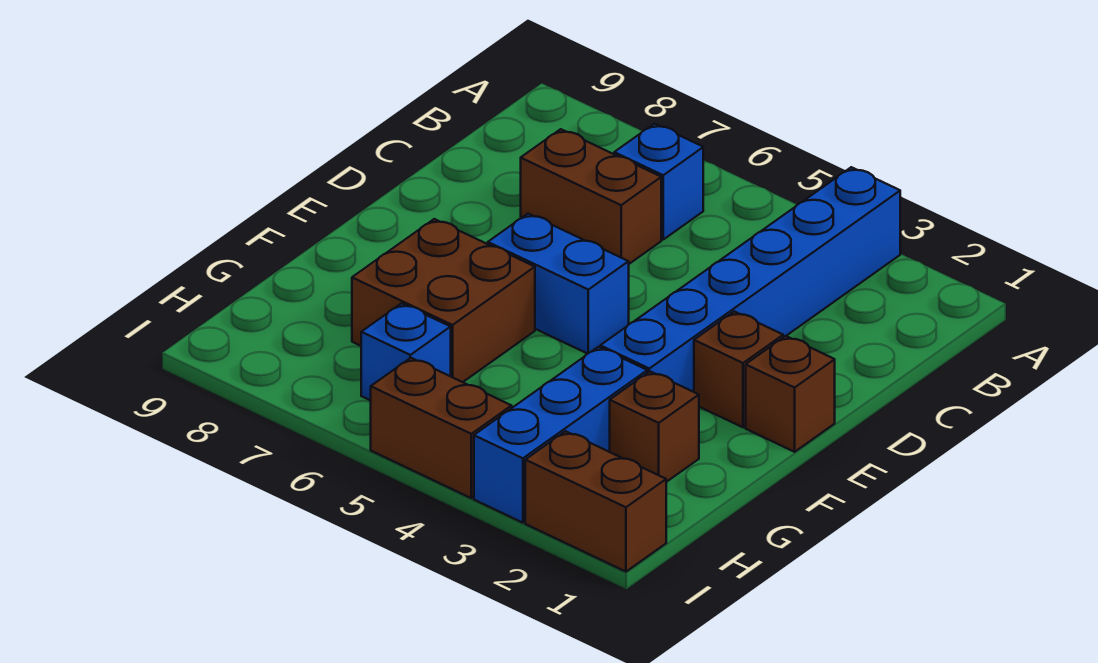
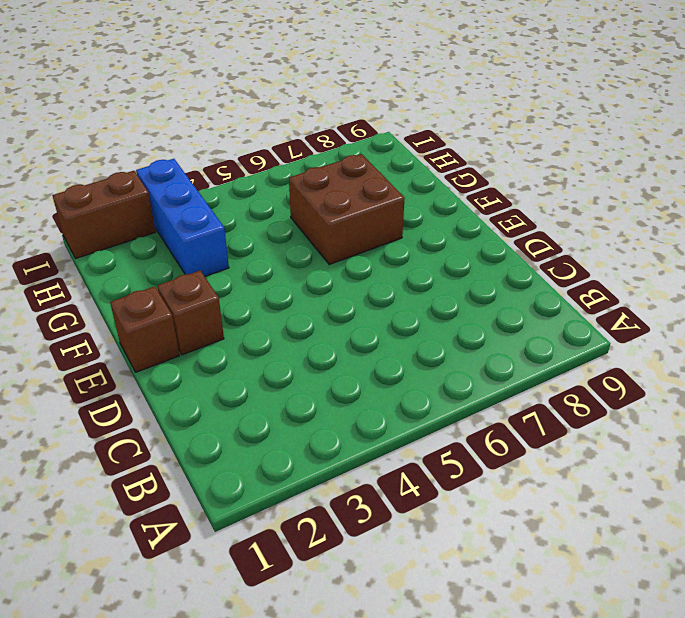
none -> blue 1x6 brick [600,167,900,392]
none -> blue 1x1 brick [614,124,703,239]
none -> brown 1x2 brick [521,129,661,264]

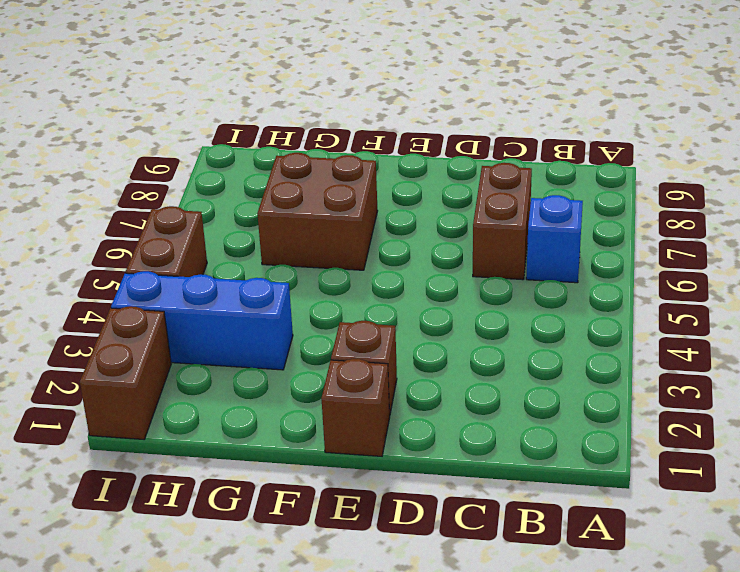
none -> blue 1x6 brick [600,167,900,392]
none -> blue 1x2 brick [488,214,629,354]
none -> brown 1x1 brick [610,371,699,482]

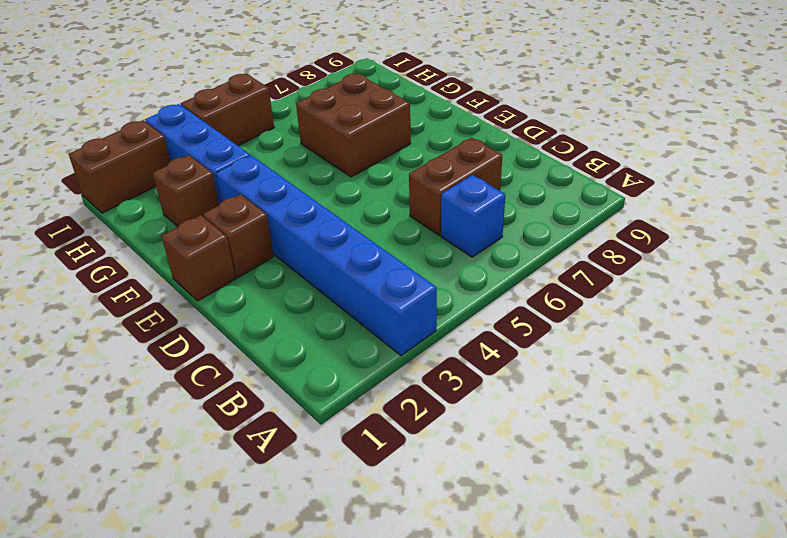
none -> blue 1x2 brick [488,214,629,354]
none -> blue 1x1 brick [361,303,451,401]

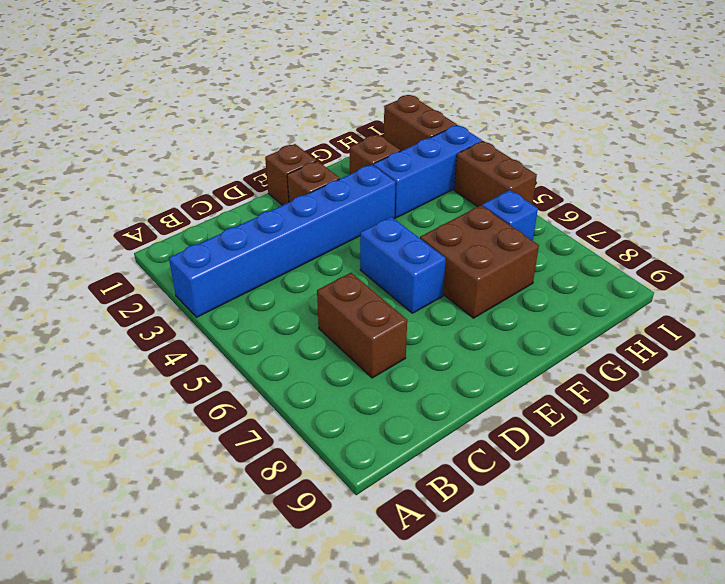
none -> blue 1x1 brick [614,124,703,239]

